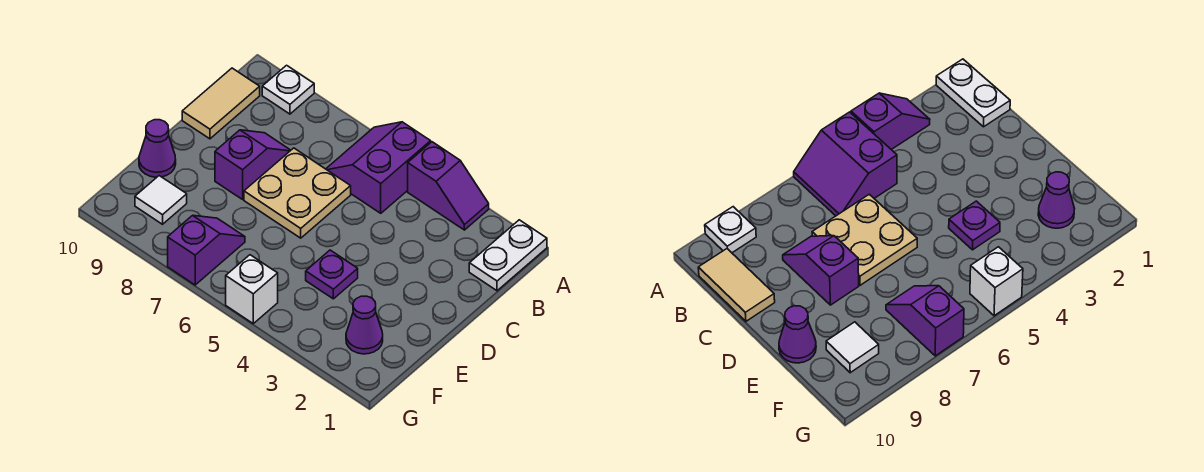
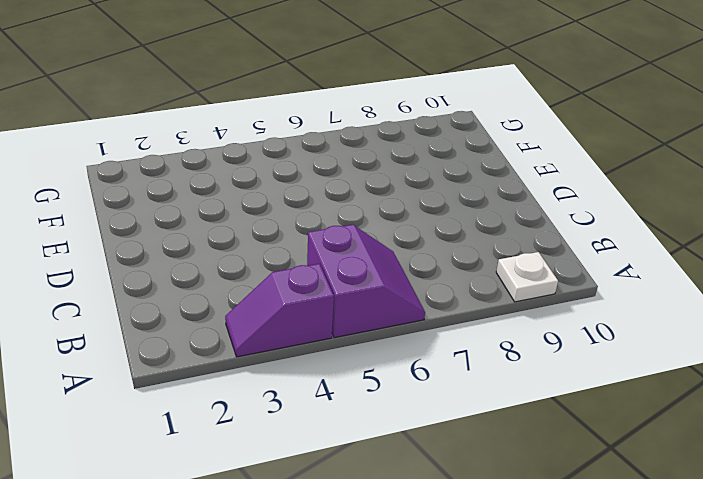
none -> white 1x2 plate [469,220,547,291]
none -> tan 1x2 tile [182,68,260,139]
none -> tan 2x2 plate [244,148,351,238]

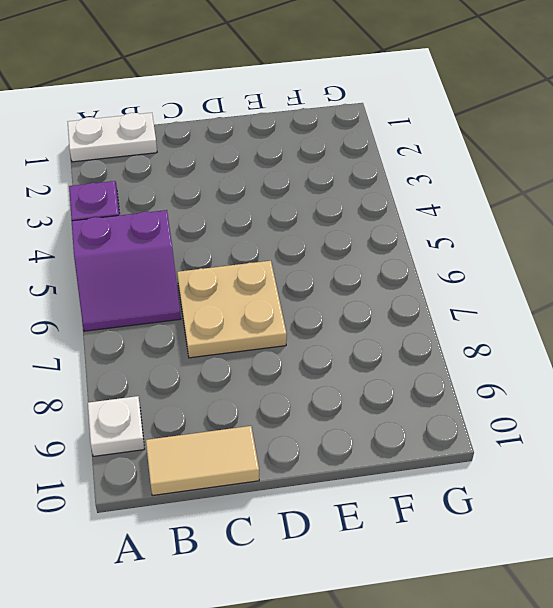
none -> purple 1x2 slope [215,130,291,199]
none -> purple 1x1 plate [306,250,358,299]
none -> purple 1x1 cone [139,120,176,177]

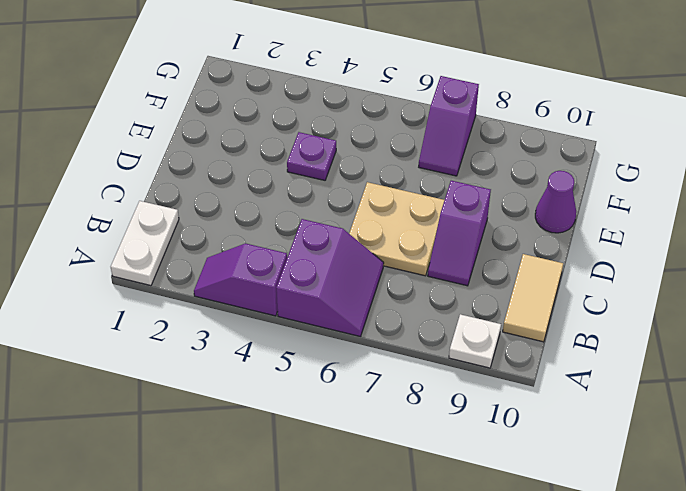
none -> purple 1x1 cone [346,296,383,354]
none -> white 1x1 tile [135,176,187,224]
none -> white 1x1 brick [226,255,278,323]

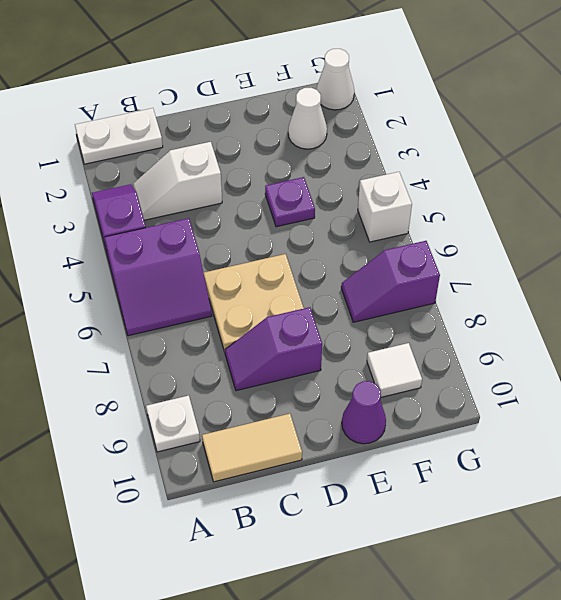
white 1x2 slope [133,142,222,220] -> none
white 1x1 cone [288,88,327,149] -> purple 1x1 cone [346,296,383,354]
white 1x1 cone [316,49,354,110] -> none

